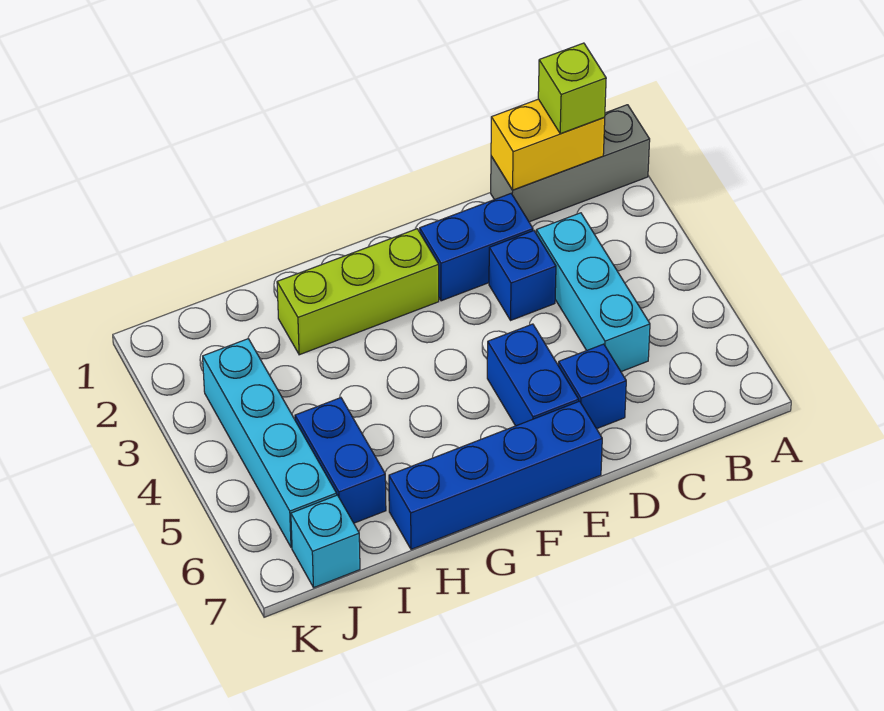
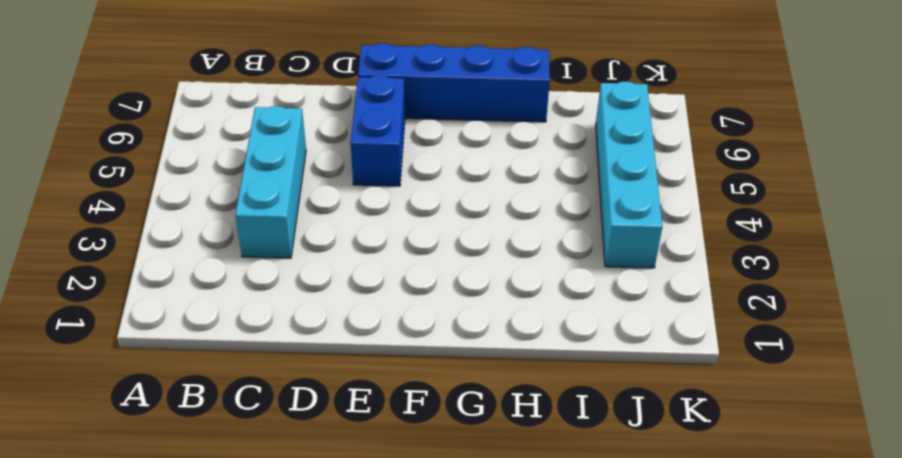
none -> grey 1x3 brick [491,105,650,222]
none -> blue 1x2 brick [420,194,533,301]
none -> blue 1x1 brick [489,231,556,320]

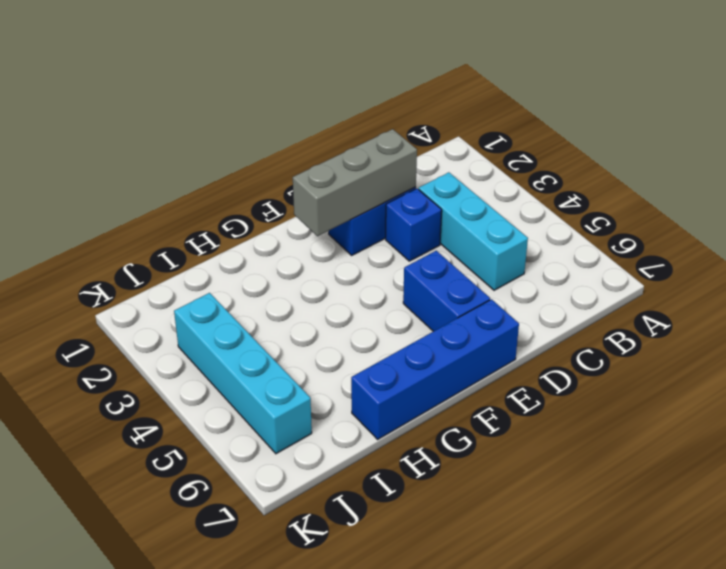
grey 1x3 brick [293,129,417,236] -> grey 1x3 brick moved to [491,105,650,222]
none -> blue 1x1 brick [558,344,626,429]
none -> lime 1x3 brick [277,229,439,355]
none -> blue 1x2 brick [295,398,386,523]

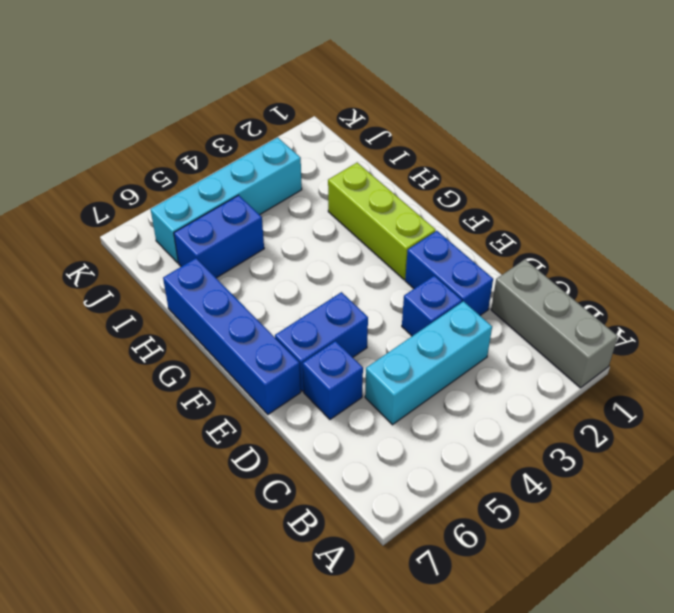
none -> cyan 1x1 brick [291,495,360,587]
none -> yellow 1x2 brick [491,99,605,190]
none -> lime 1x1 brick [538,43,606,134]

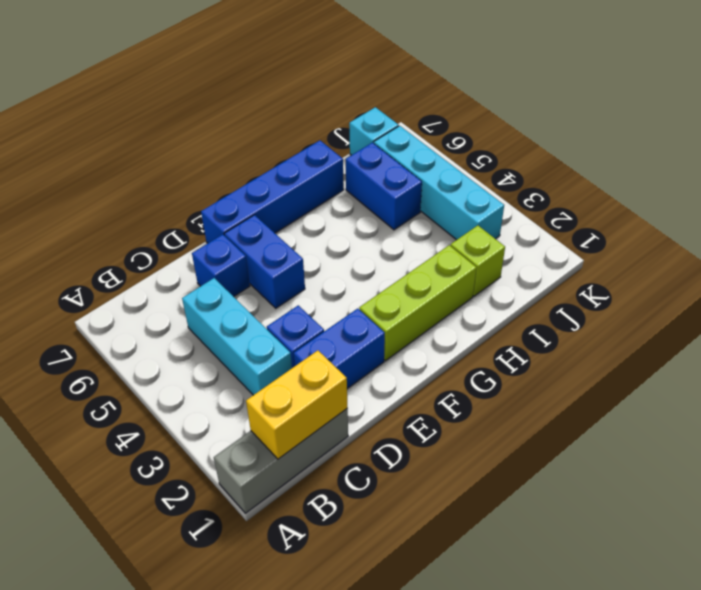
lime 1x1 brick [451,226,505,296] -> lime 1x1 brick moved to [538,43,606,134]

